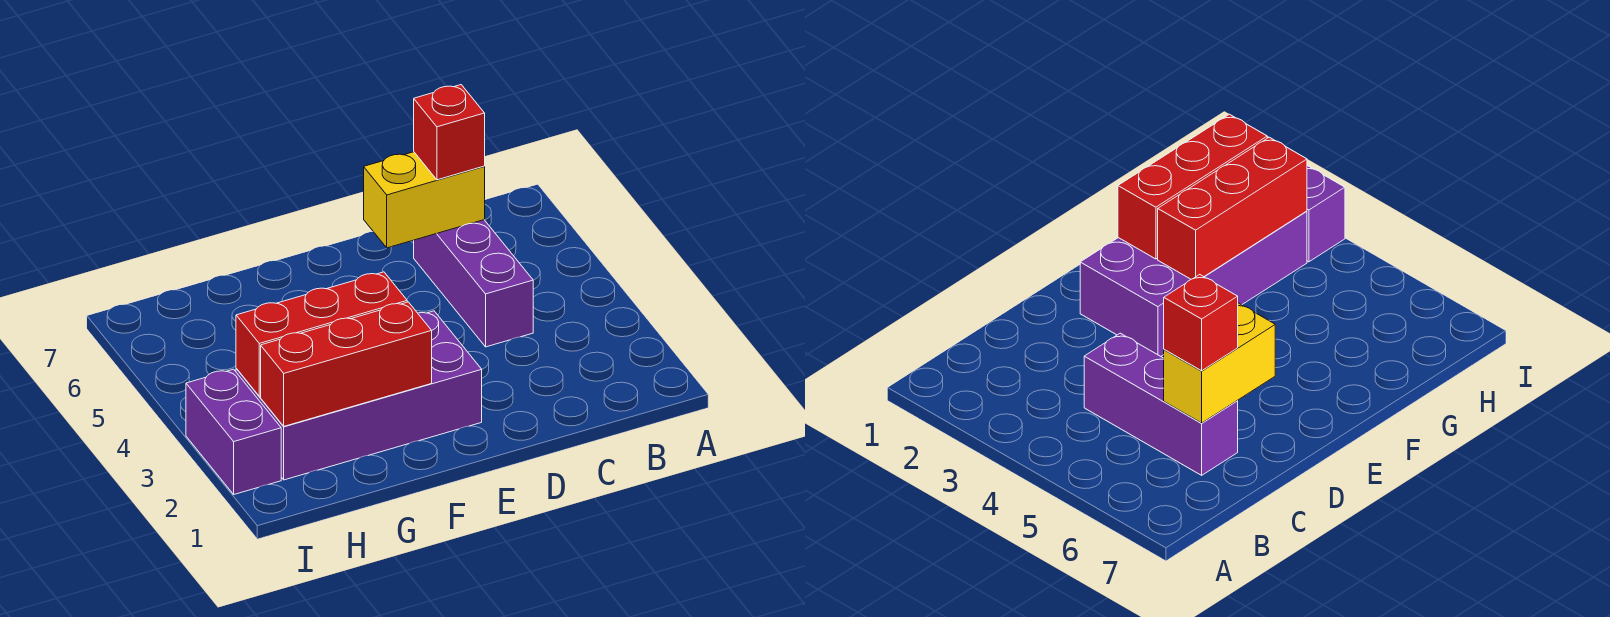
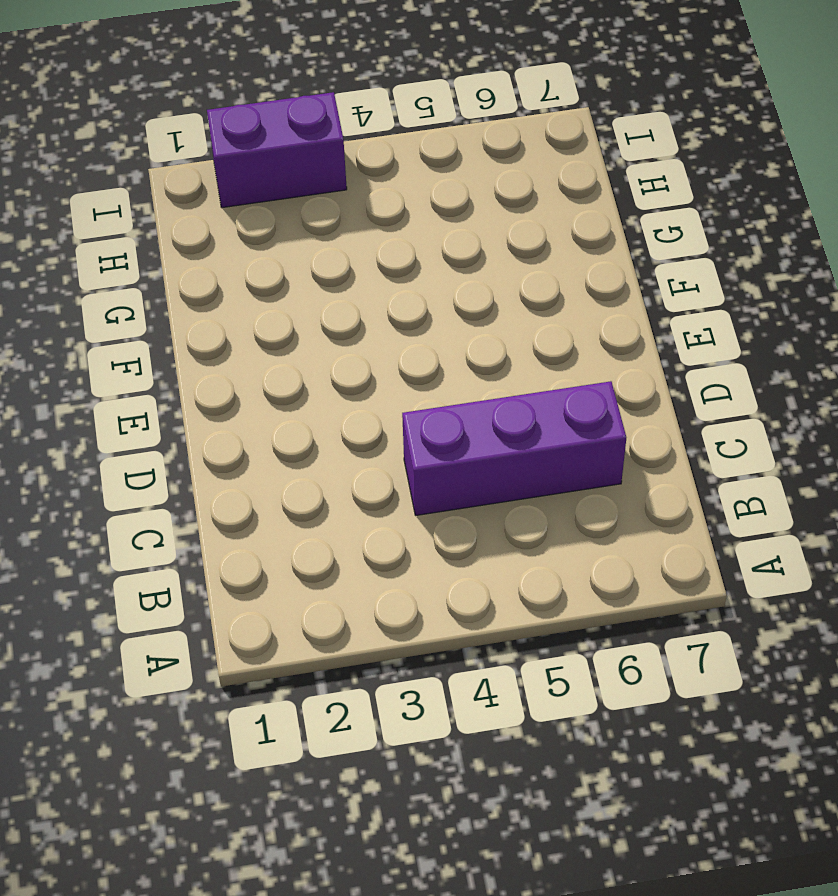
none -> purple 2x4 brick [236,311,482,480]
none -> yellow 1x2 brick [364,152,485,248]

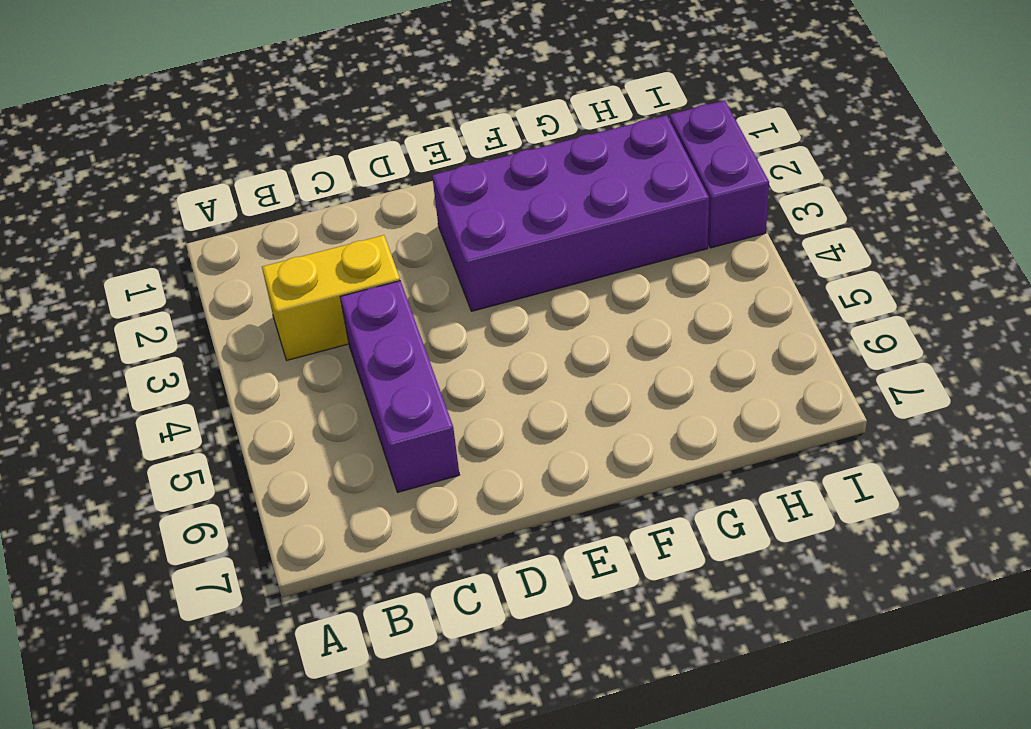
yellow 1x2 brick [262,235,400,360] -> yellow 1x2 brick moved to [364,152,485,248]
none -> red 1x3 brick [261,302,432,426]
none -> red 1x3 brick [236,272,407,396]

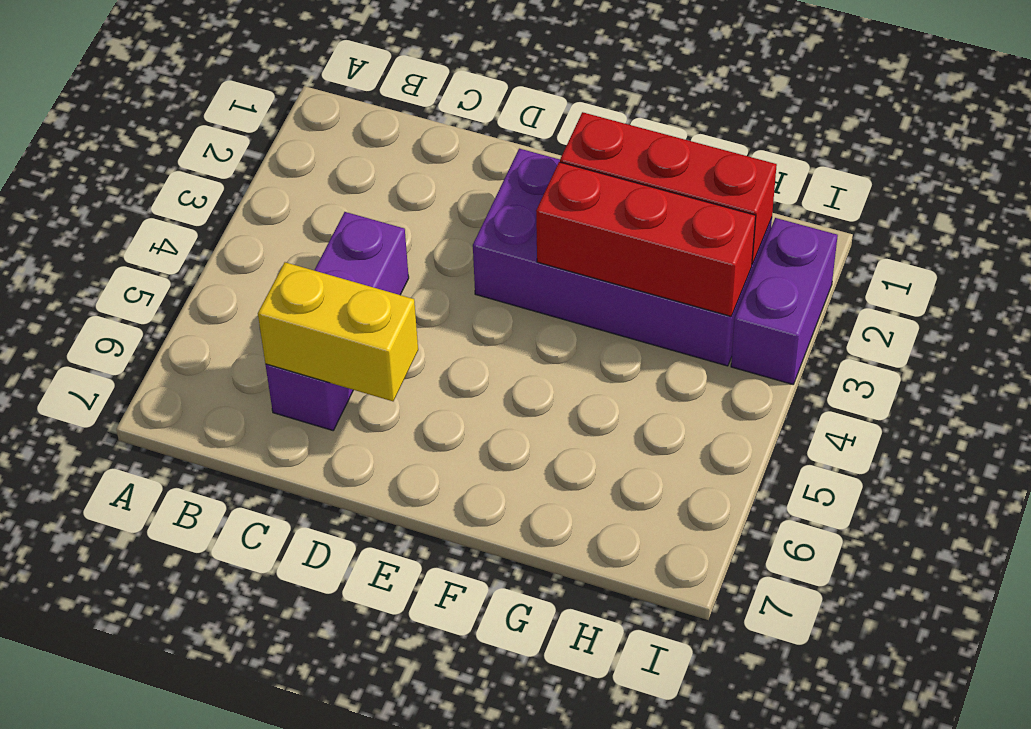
none -> red 1x1 brick [414,85,485,180]

